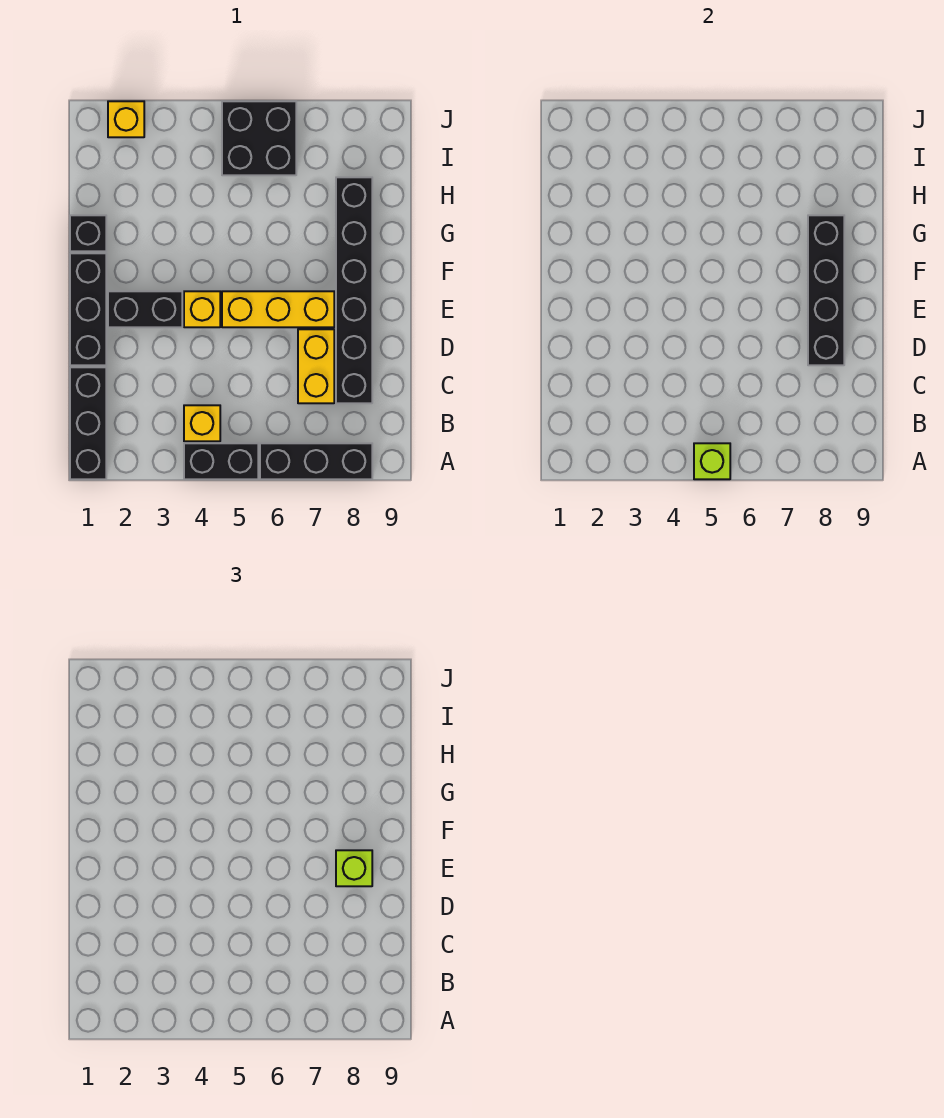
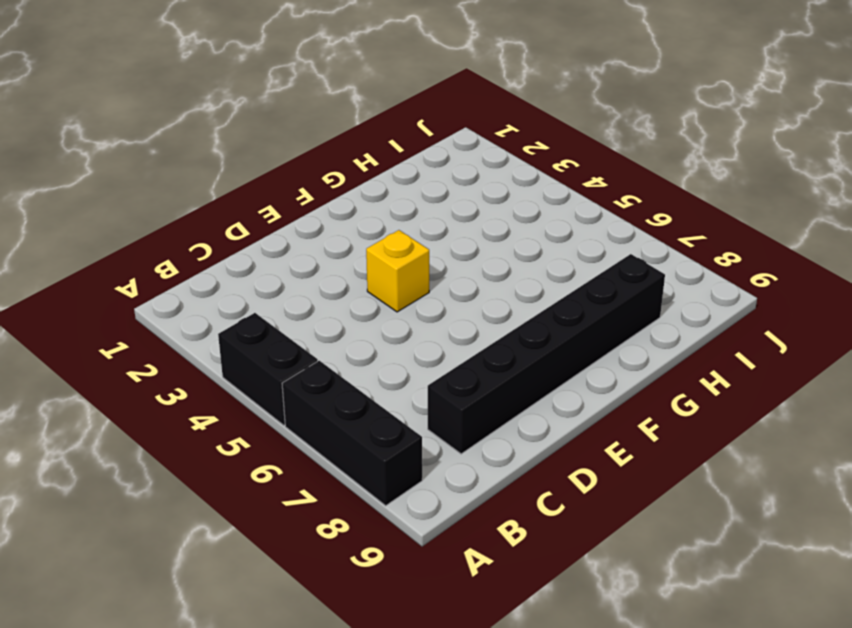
none -> black 1x3 brick [70,367,106,479]
none -> yellow 1x1 brick [184,405,220,441]
none -> yellow 1x2 brick [298,329,334,403]

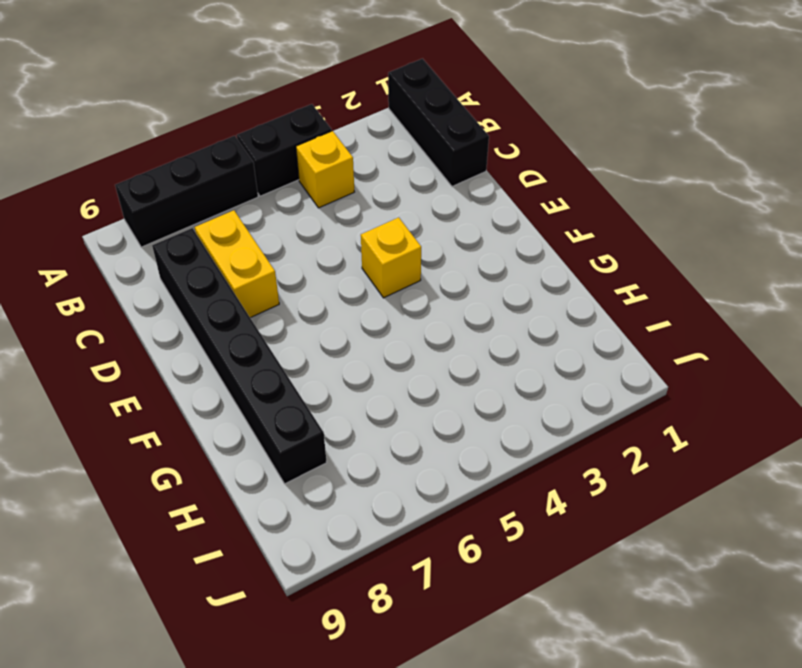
none -> black 1x3 brick [70,253,106,365]
none -> black 1x2 brick [108,291,182,327]
none -> yellow 1x3 brick [222,291,334,327]

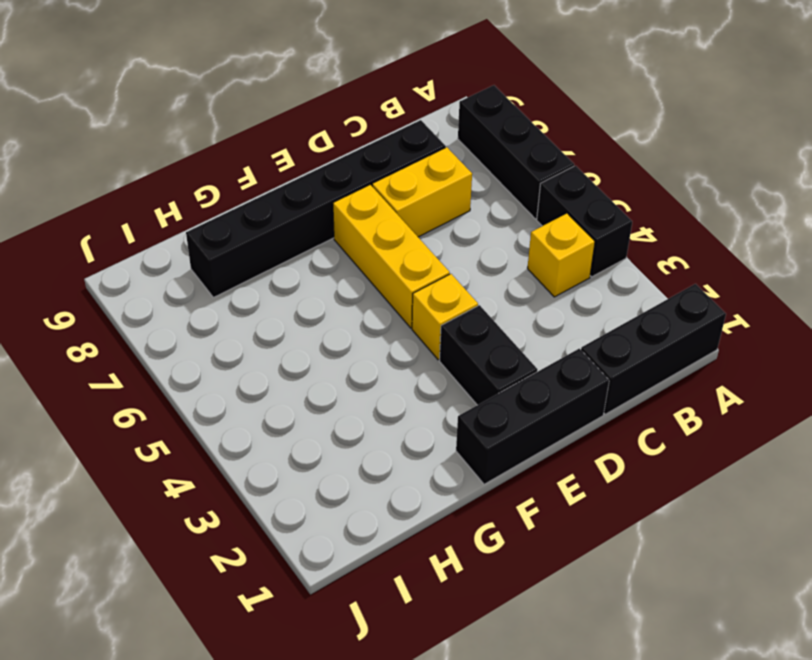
none -> black 1x1 brick [70,215,106,251]
none -> black 2x2 brick [222,101,296,175]
none -> yellow 1x1 brick [108,101,144,137]

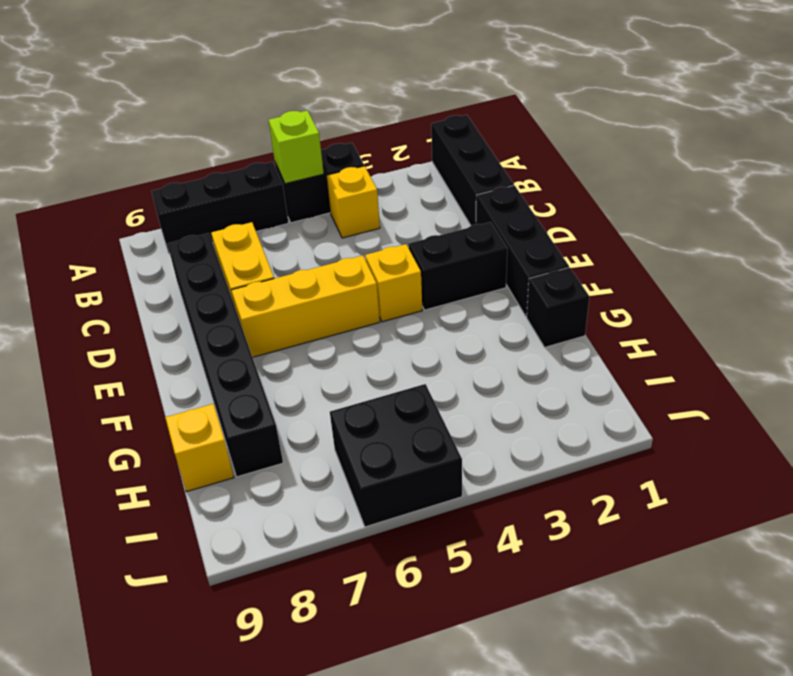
yellow 1x1 brick [165,404,234,492] -> yellow 1x1 brick moved to [108,101,144,137]
none -> black 1x4 brick [808,215,844,365]
none -> lime 1x1 brick [336,850,372,886]

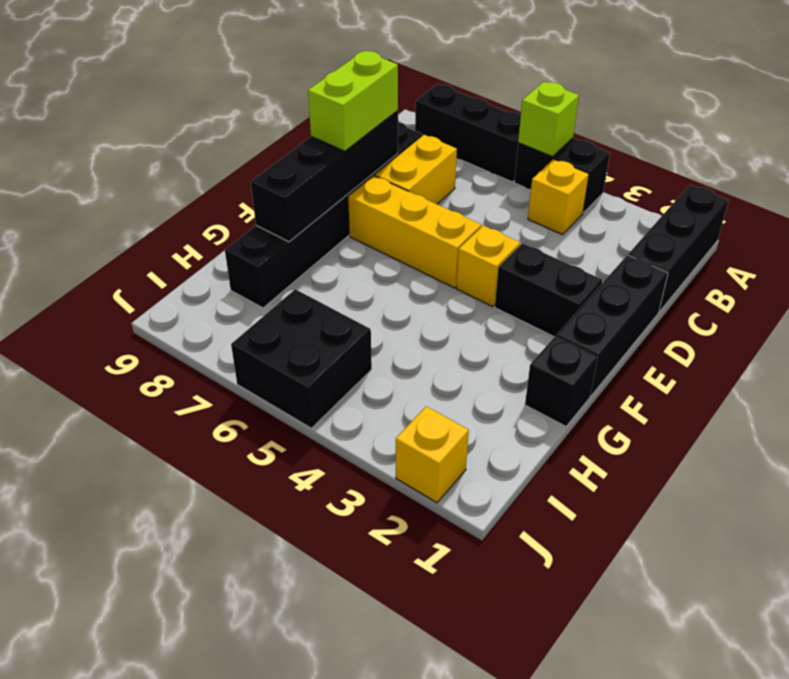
lime 1x2 brick [308,51,398,151] -> lime 1x1 brick [336,850,372,886]

